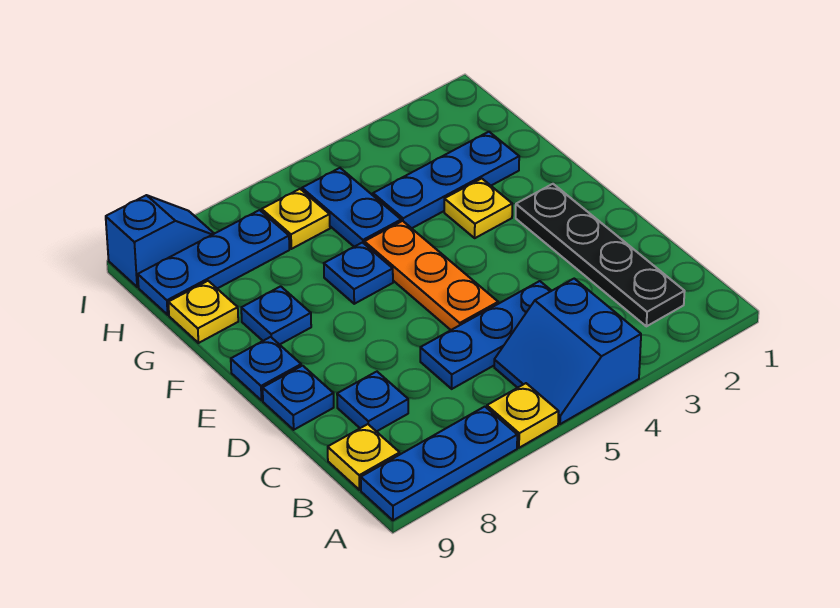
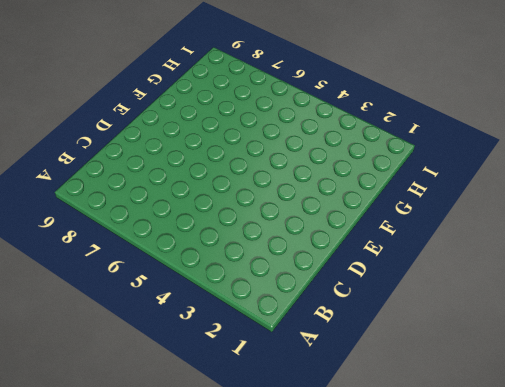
none -> blue 2x2 slope [494,279,641,424]
none -> yellow 1x1 plate [487,383,559,448]
none -> blue 1x3 plate [361,407,517,520]

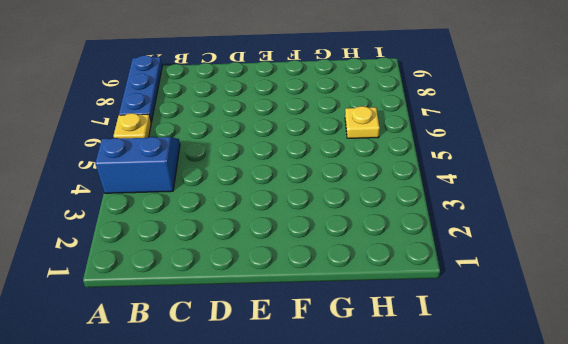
none -> black 1x4 plate [516,184,685,326]
none -> yellow 1x1 plate [328,424,400,490]
none -> blue 1x3 plate [420,281,551,389]

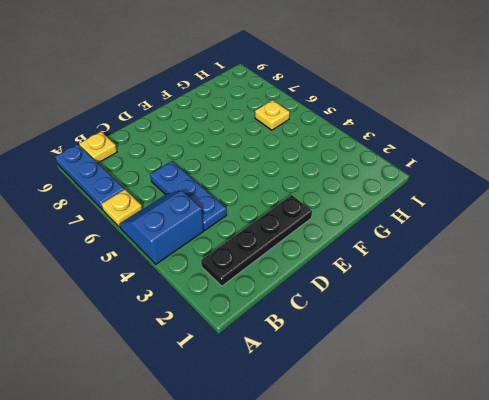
none -> blue 1x1 plate [337,372,408,432]
none -> orange 1x3 plate [364,221,498,330]
none -> blue 1x1 plate [263,366,334,430]

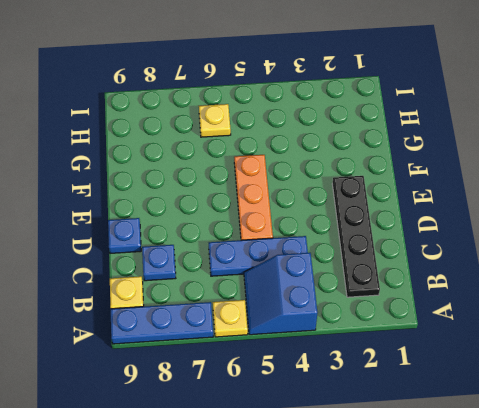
none -> blue 1x1 plate [231,337,301,400]
none -> yellow 1x1 plate [444,179,512,238]
none -> blue 1x1 plate [324,243,393,304]

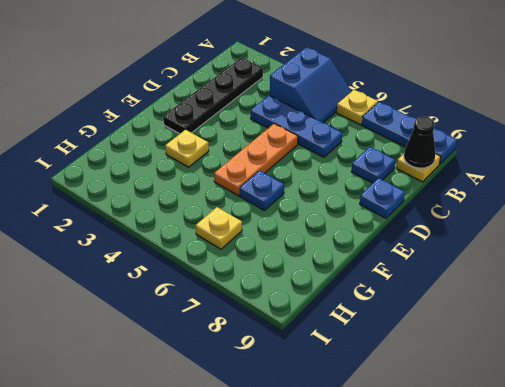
black 1x1 cone [404,117,436,168] -> none
none -> blue 1x1 plate [231,337,301,400]
none -> blue 1x1 plate [241,286,311,345]
none -> blue 1x3 plate [373,132,519,228]

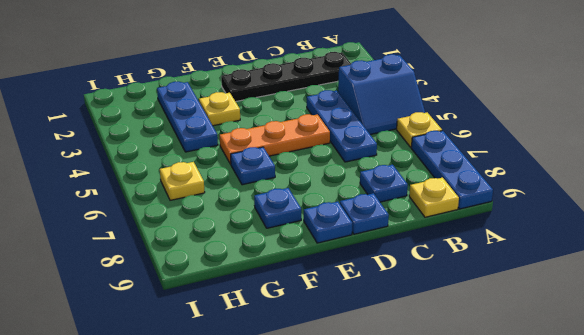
none -> blue 1x2 plate [302,168,401,247]
none -> yellow 1x1 plate [168,281,238,343]
none -> blue 1x3 plate [138,210,289,315]

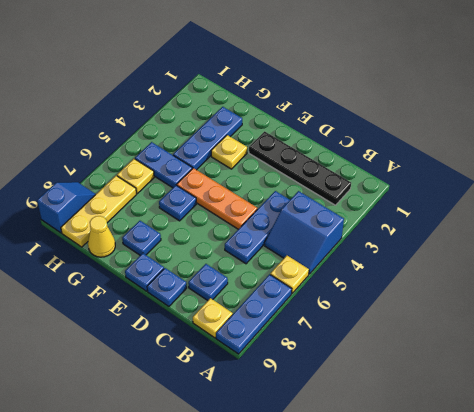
yellow 1x1 cone [88,216,115,257] -> yellow 1x1 plate [168,281,238,343]
yellow 1x3 plate [61,176,137,247] -> blue 1x3 plate [138,210,289,315]

